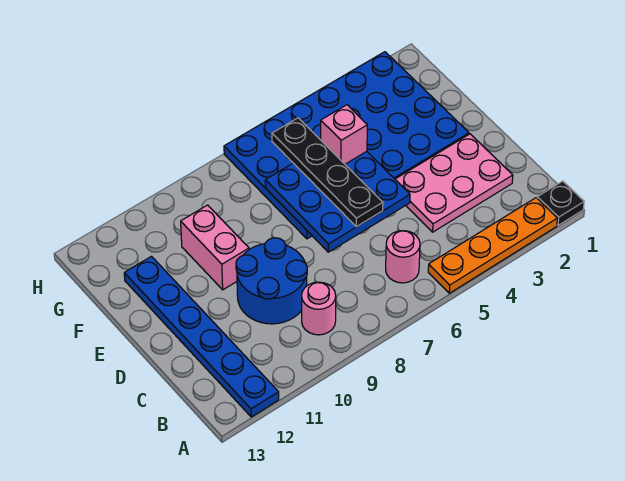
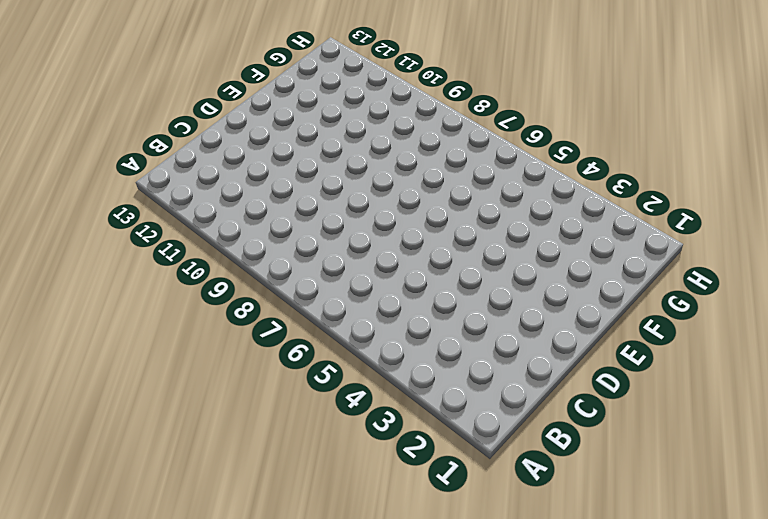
none -> black 1x1 plate [537,181,584,225]
none -> orange 1x4 plate [428,198,557,293]
none -> blue 1x6 plate [124,256,279,417]

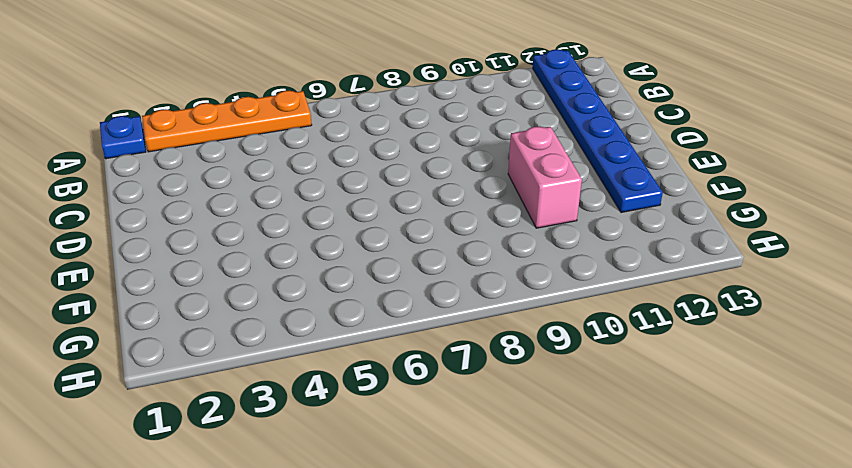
blue 1x1 plate [100,116,146,159] -> black 1x1 plate [537,181,584,225]
none -> pink 1x1 round brick [386,231,420,283]
none -> pink 1x1 round brick [302,282,336,335]
none -> pink 2x3 plate [395,134,513,232]

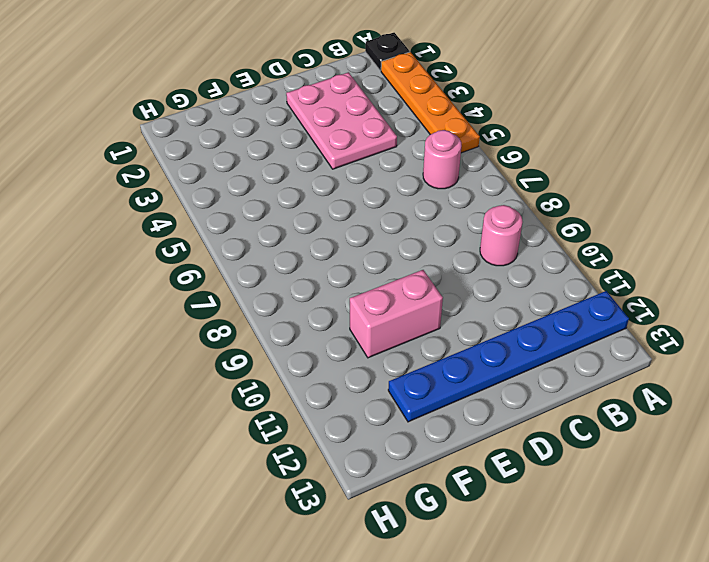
none -> blue 2x2 round brick [236,238,307,324]
none -> blue 4x6 plate [224,52,469,239]
none -> blue 3x3 plate [265,152,410,252]

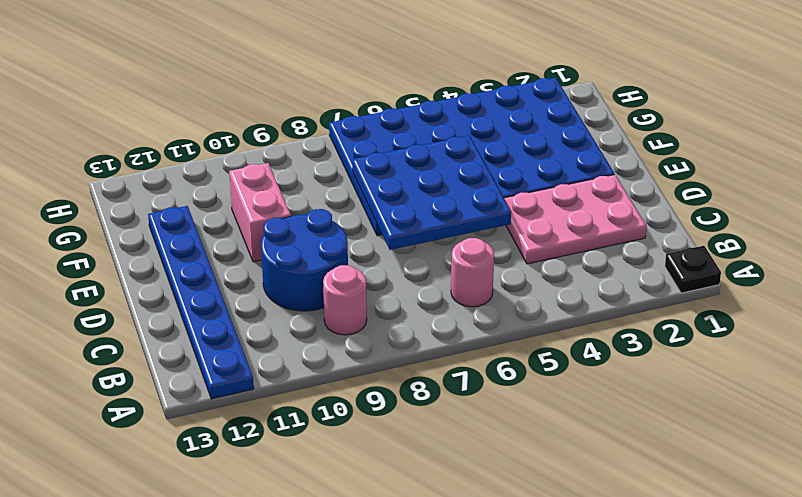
none -> orange 1x4 plate [428,198,557,293]
none -> black 1x4 plate [272,118,383,227]
none -> pink 1x1 brick [321,105,367,164]

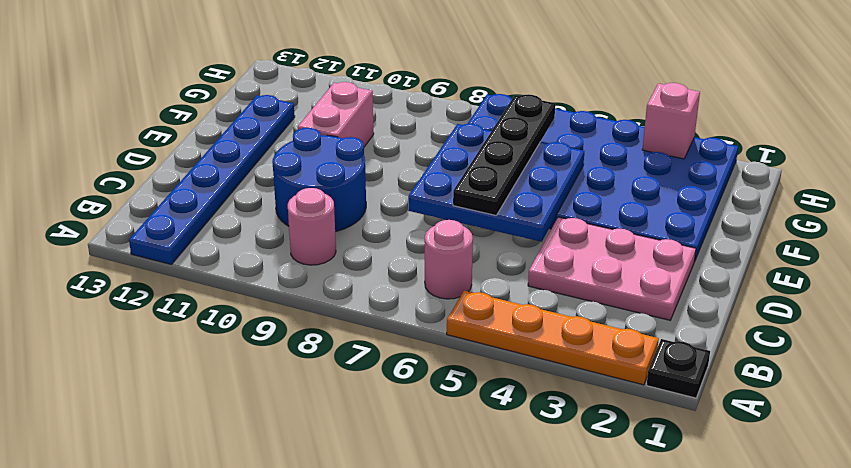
pink 1x1 brick [642,83,700,159] -> pink 1x1 brick moved to [321,105,367,164]

